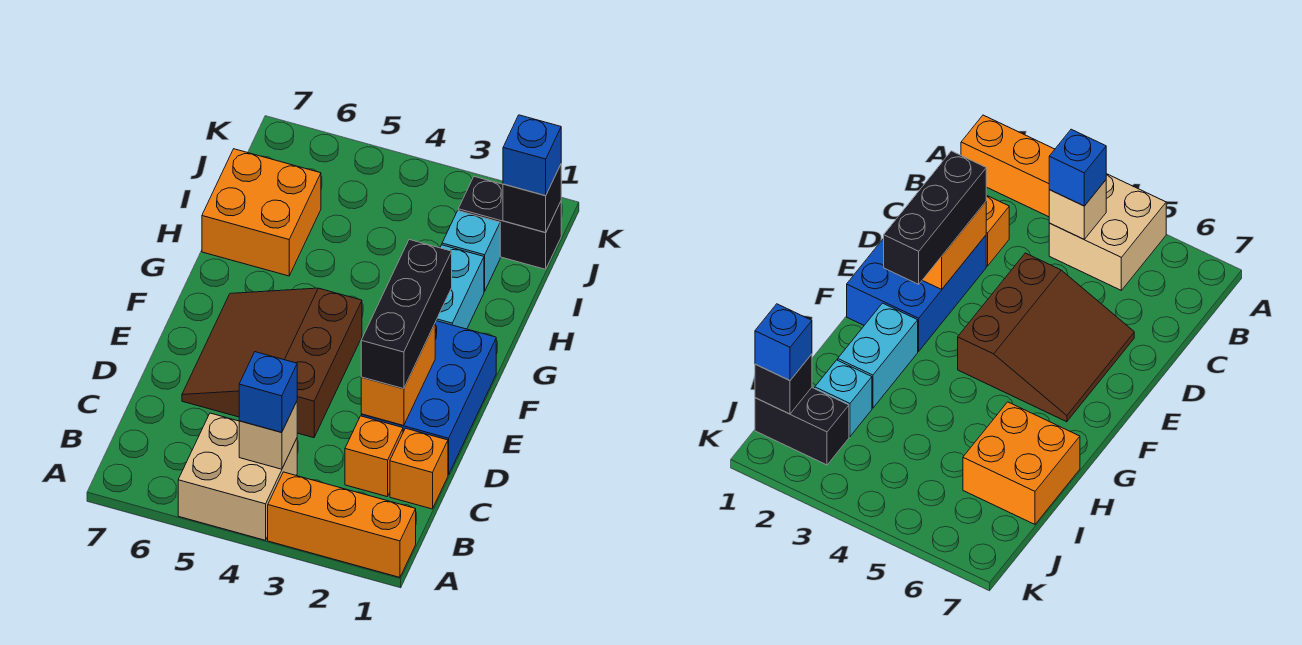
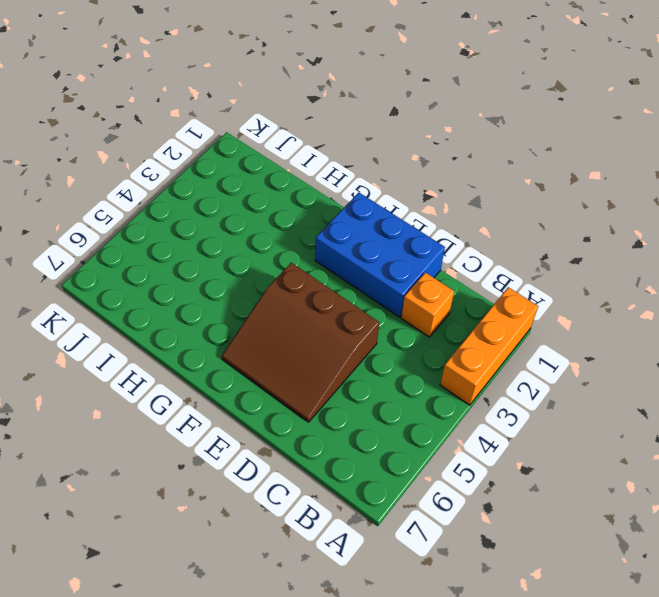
none -> tan 2x2 brick [178,413,297,540]
none -> orange 1x1 brick [390,428,448,509]
none -> cyan 1x2 brick [436,245,484,329]

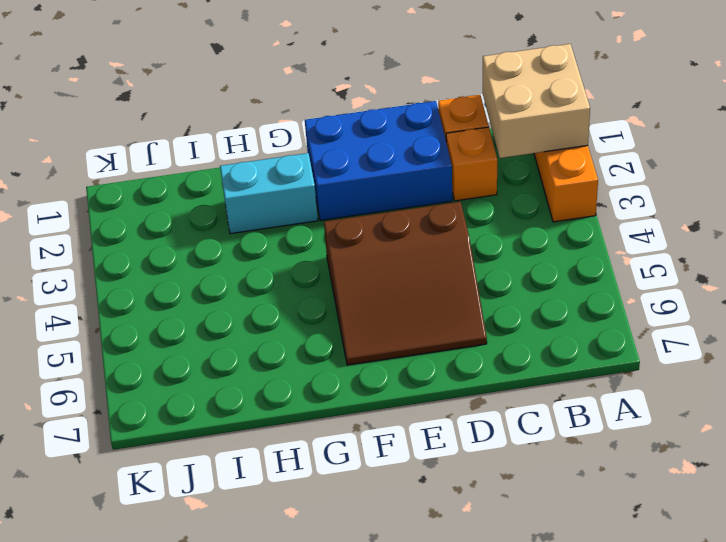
tan 2x2 brick [483,44,590,158] -> tan 2x2 brick moved to [178,413,297,540]
none -> orange 2x2 brick [202,149,321,276]
none -> cyan 1x1 brick [442,211,500,291]
none -> black 1x2 brick [458,177,561,269]

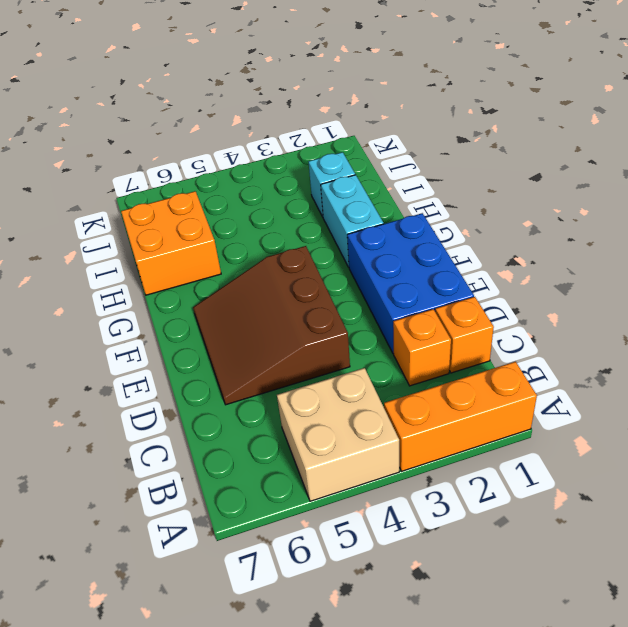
none -> black 1x2 brick [458,177,561,269]
none -> tan 1x1 brick [239,402,297,469]
none -> orange 1x2 brick [361,324,435,426]

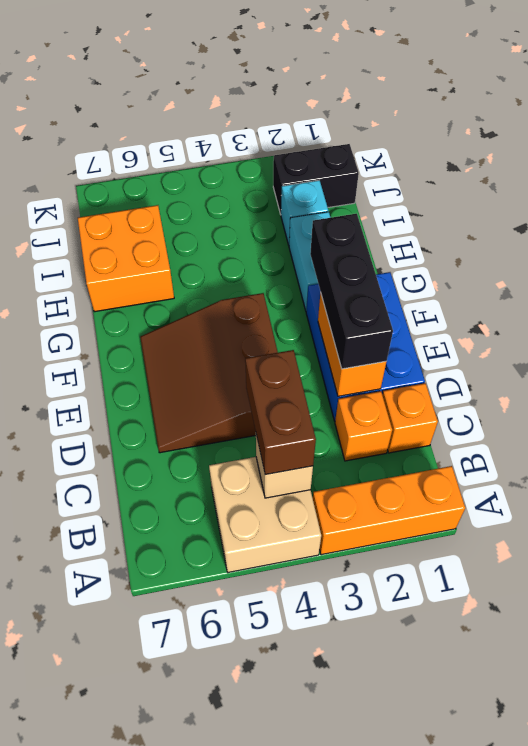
brown 1x2 brick [245,350,316,475] -> blue 1x1 brick [239,352,297,432]
none -> black 1x1 brick [503,165,561,233]
none -> blue 1x1 brick [503,115,561,196]

